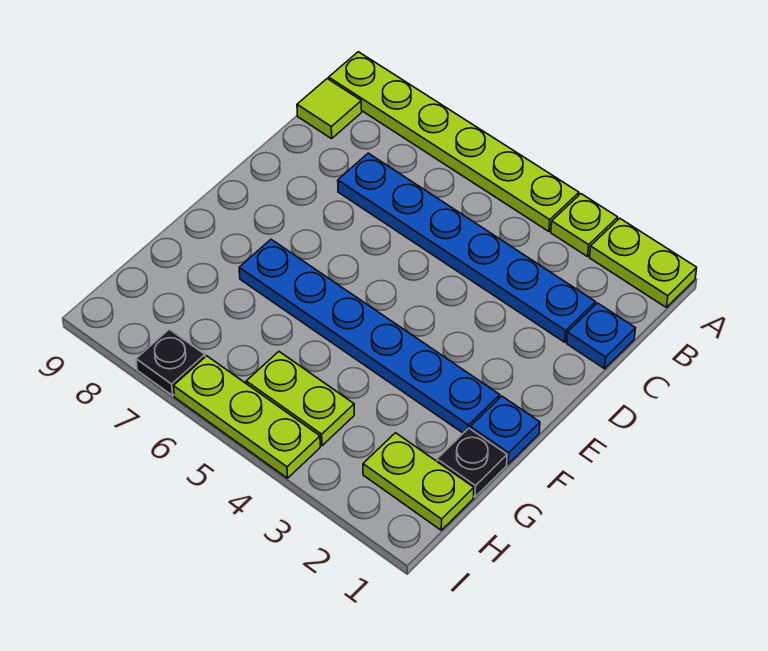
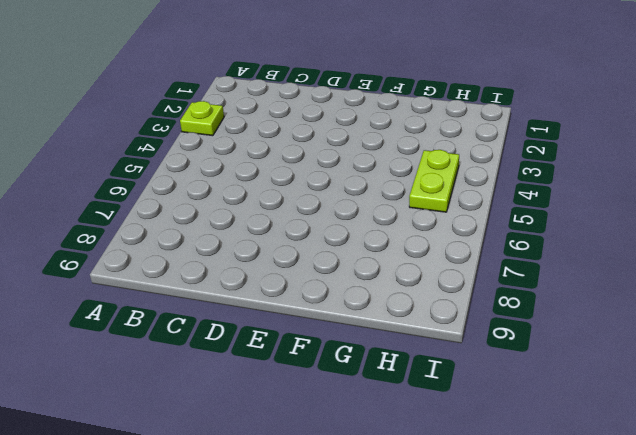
none -> lime 1x2 plate [590,218,697,307]
none -> lime 1x6 plate [329,52,579,231]
none -> lime 1x1 tile [297,79,362,139]

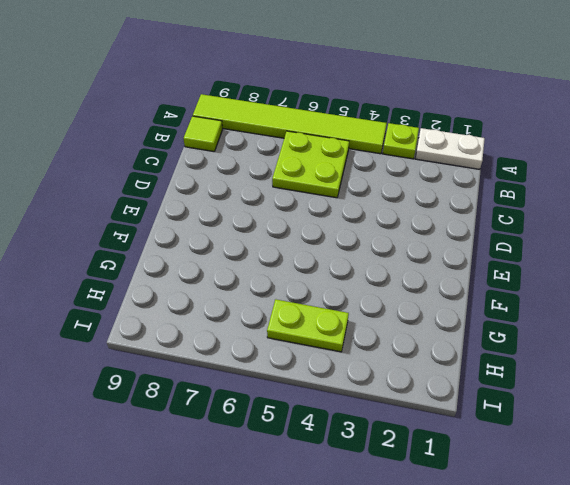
white 1x2 plate [415,128,485,169] -> lime 1x2 plate [590,218,697,307]
lime 1x6 tile [193,94,387,154] -> lime 1x6 plate [329,52,579,231]
lime 2x2 plate [272,131,349,198] -> blue 1x6 plate [338,153,596,342]
none -> blue 1x1 plate [567,303,635,369]
none -> blue 1x1 plate [470,396,540,464]
none -> blue 1x6 plate [239,240,500,433]

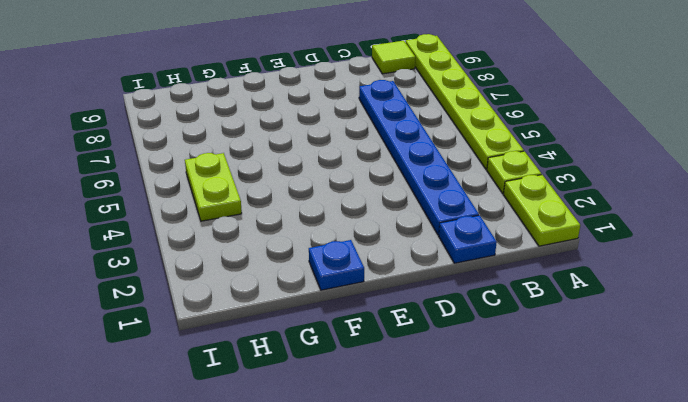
none -> blue 1x6 plate [239,240,500,433]
none -> black 1x1 plate [437,428,507,497]
none -> lime 1x2 plate [363,433,474,530]

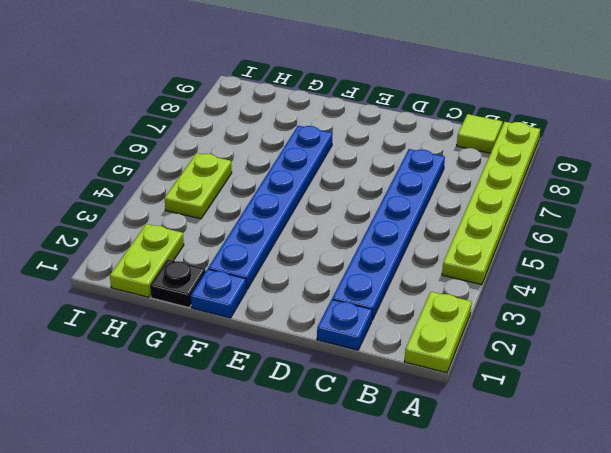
none -> lime 1x1 plate [551,194,618,256]
none -> lime 1x3 plate [174,356,320,478]
none -> black 1x1 plate [136,329,205,396]

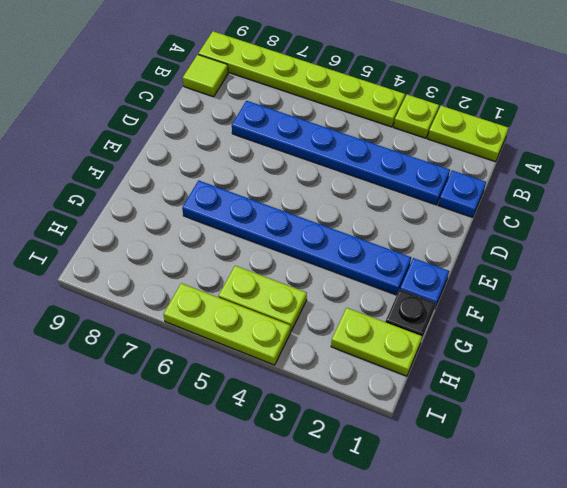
none -> black 1x1 plate [136,329,205,396]

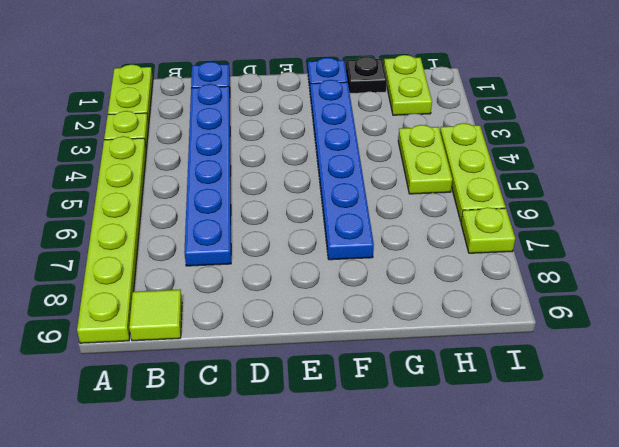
lime 1x1 plate [461,207,515,253] -> black 1x1 plate [136,329,205,396]

